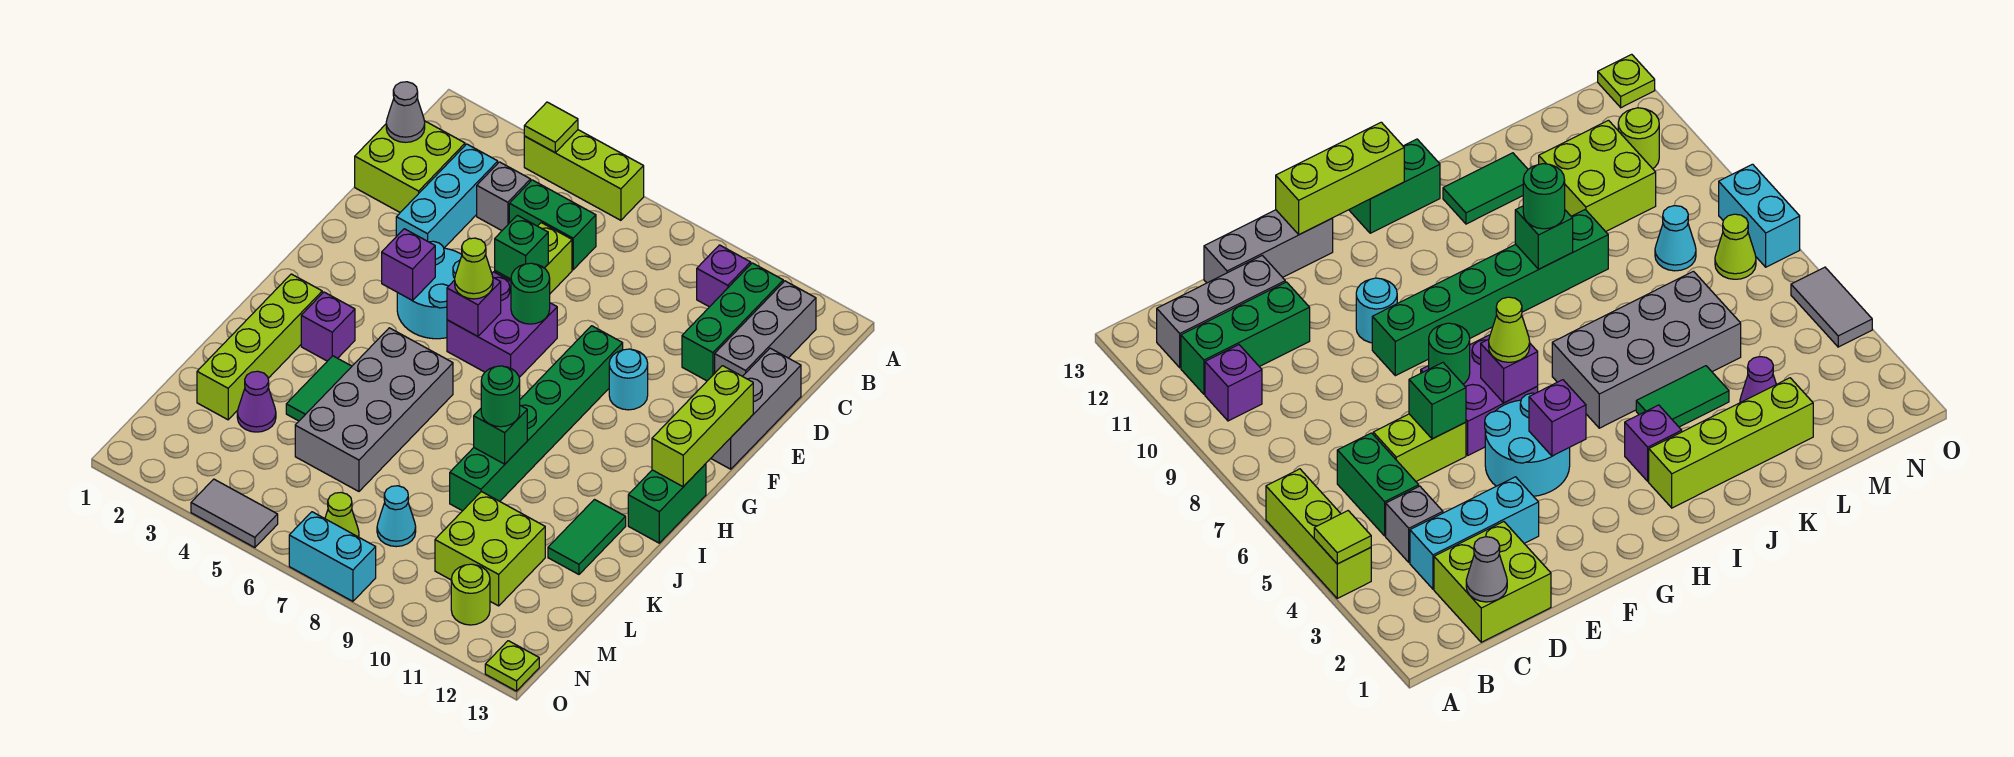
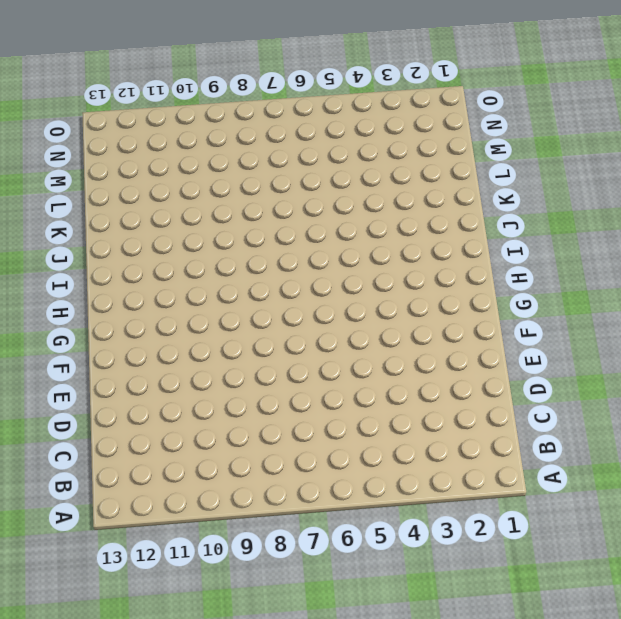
none -> lime 1x3 brick [524,130,644,220]
none -> purple 1x1 brick [697,245,751,307]
none -> green 1x3 brick [682,263,783,381]
none -> grey 1x3 brick [715,281,816,376]

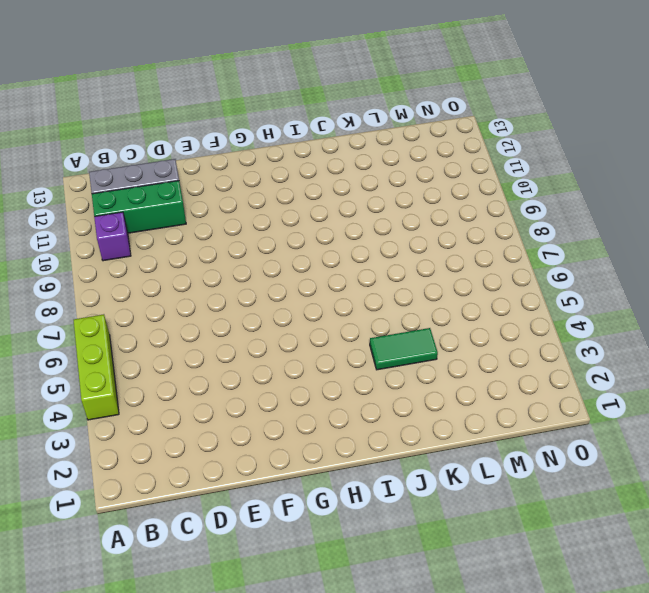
none -> lime 2x2 brick [355,121,465,212]
none -> cyan 1x3 brick [396,144,498,248]
none -> grey 1x1 brick [477,162,531,231]
none -> green 1x2 brick [509,180,596,270]

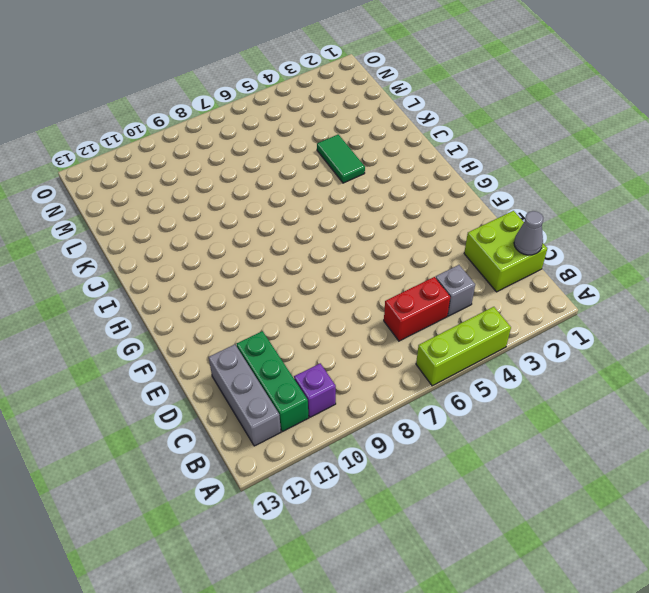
red 1x2 brick [384,277,450,341] -> green 1x2 brick [509,180,596,270]
none -> cyan 1x3 brick [396,144,498,248]
none -> lime 1x2 brick [495,223,572,293]
none -> grey 1x3 brick [711,348,801,469]
none -> cyan 2x2 round brick [397,241,462,339]

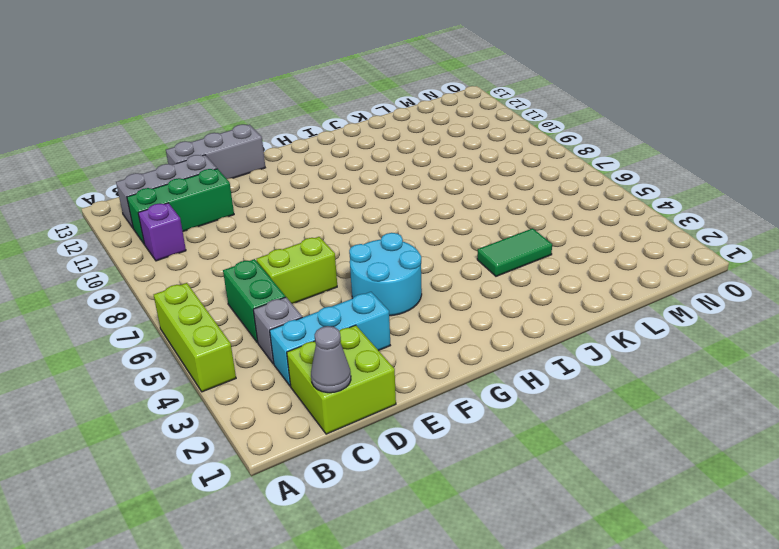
none -> purple 2x2 brick [447,272,557,377]
none -> green 1x6 brick [450,326,623,511]
none -> cyan 1x1 round brick [609,349,648,410]
none -> green 1x2 brick [628,464,706,543]

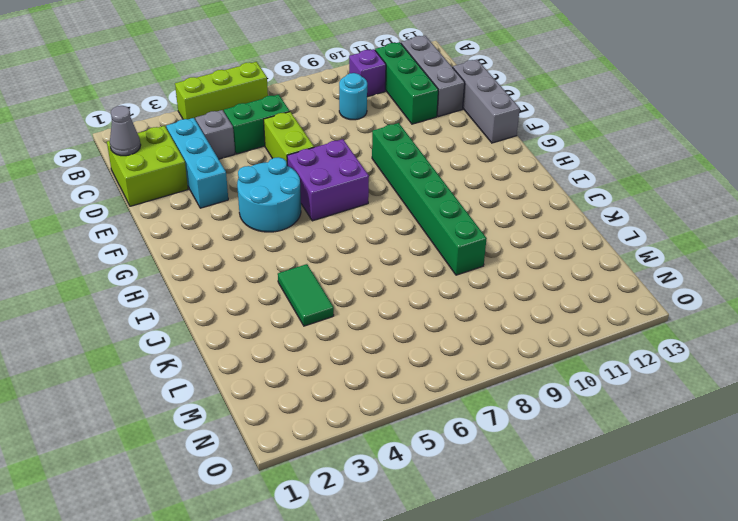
cyan 1x1 round brick [339,73,367,120] -> cyan 1x1 round brick moved to [609,349,648,410]
none -> green 1x2 brick [628,464,706,543]
none -> lime 1x4 brick [197,274,322,420]
none -> purple 1x1 brick [301,292,355,361]
none -> grey 2x4 brick [295,328,453,491]

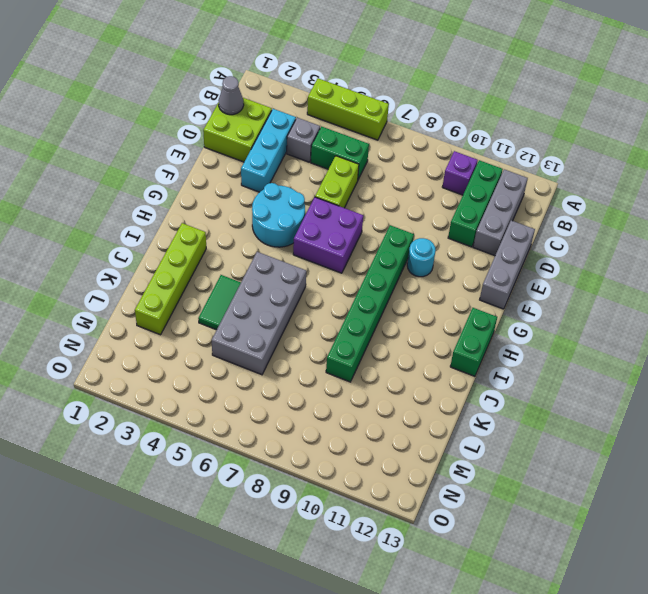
none -> purple 1x1 brick [301,292,355,361]
none -> green 1x2 tile [548,500,626,574]
none -> purple 1x1 cone [237,371,276,432]
none -> lime 2x2 brick [435,492,545,606]

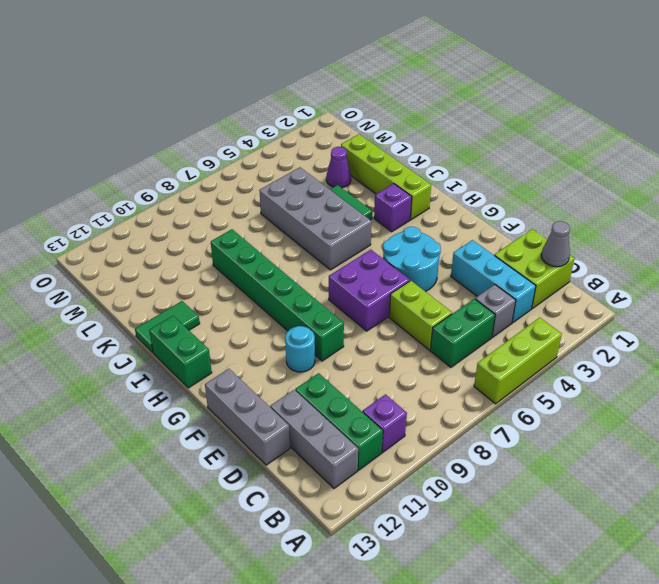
green 1x2 tile [135,301,200,353] -> green 1x2 tile turned to [548,500,626,574]
none -> lime 2x2 brick [435,492,545,606]
none -> cyan 1x1 cone [377,486,416,547]
none -> lime 1x1 cone [325,493,359,537]
none -> lime 1x1 round brick [451,564,490,625]

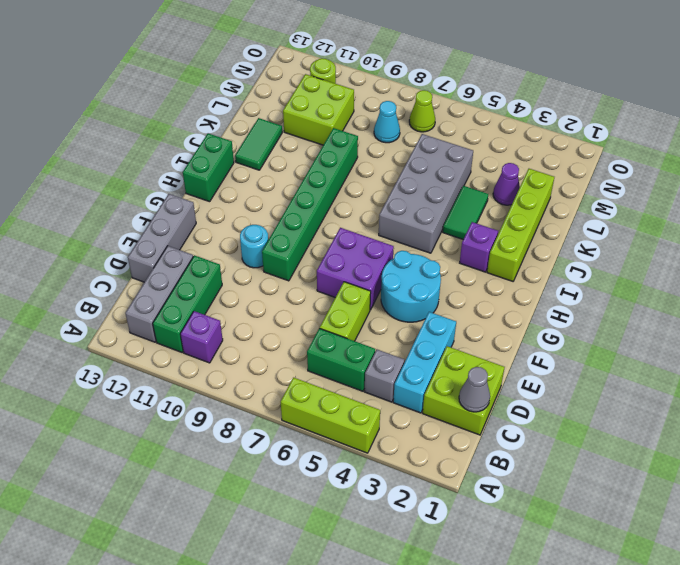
none -> grey 1x2 tile [191,479,278,548]
none -> cyan 1x2 brick [289,512,376,601]
none -> lime 1x1 plate [485,641,539,691]
none -> lime 1x1 tile [524,102,578,152]

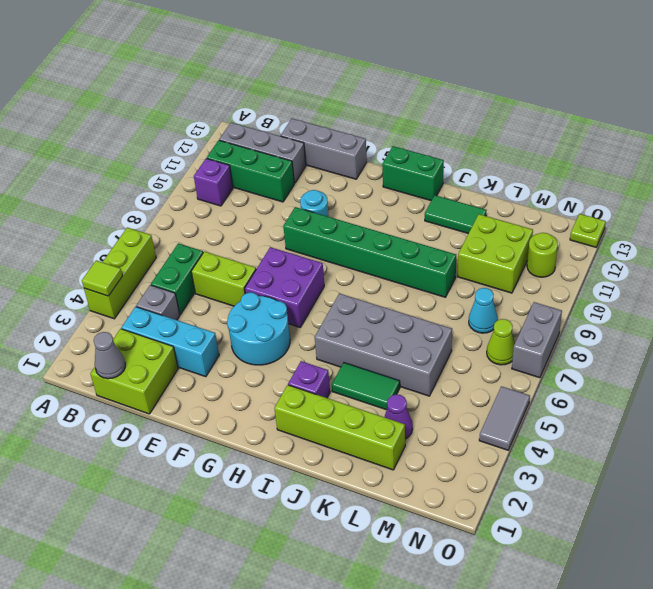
grey 1x2 brick [512,302,562,378] -> cyan 1x2 brick [289,512,376,601]
none -> green 1x1 brick [495,215,548,279]
none -> green 1x1 round brick [511,263,550,324]
none -> lime 1x3 brick [652,366,753,487]
none -> purple 1x1 brick [382,229,435,301]

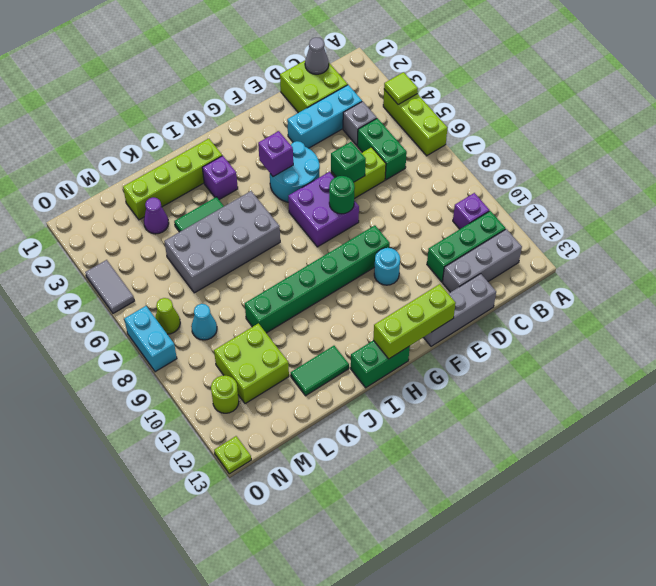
none -> purple 1x1 brick [447,278,501,336]
none -> green 1x1 brick [474,406,527,464]
none -> lime 1x1 cone [455,238,493,299]
none -> green 1x1 round brick [481,366,520,427]

